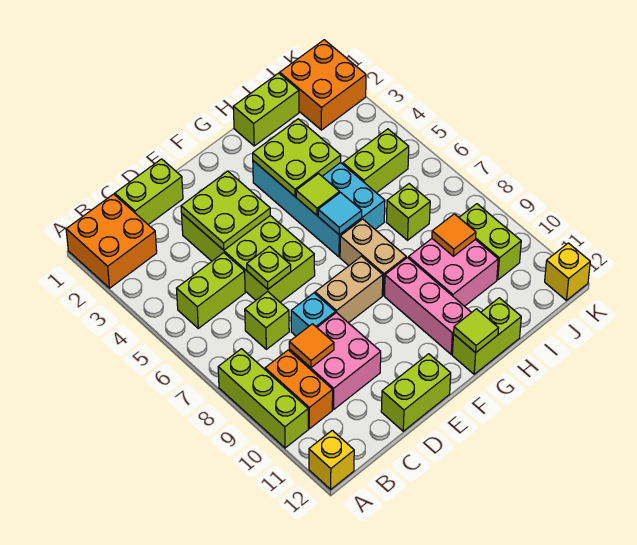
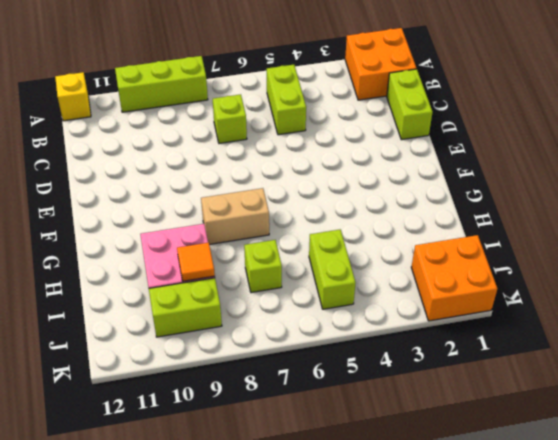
none -> orange 1x2 brick [265,350,333,429]
none -> pink 2x2 brick [289,312,381,410]
none -> lime 2x4 brick [182,214,315,302]
none -> cyan 1x1 brick [291,293,335,336]

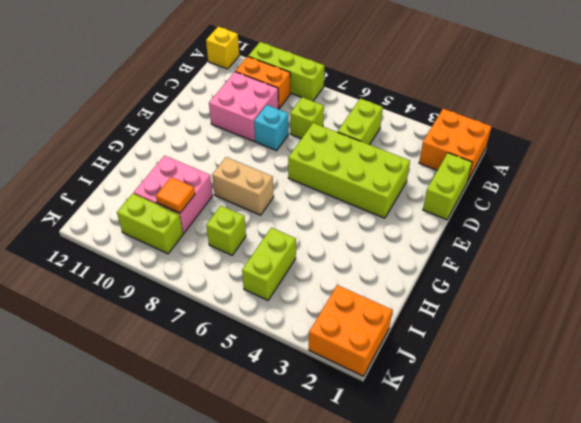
none -> lime 1x2 brick [381,354,451,431]
none -> tan 1x2 brick [315,256,383,323]
none -> cyan 2x4 brick [253,161,385,257]
none -> pink 1x3 brick [385,258,472,354]

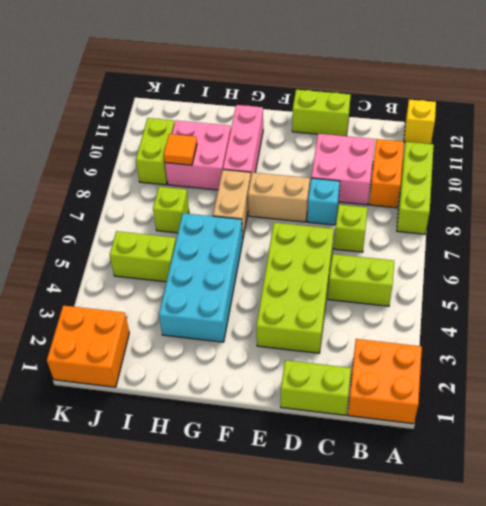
none -> lime 1x2 brick [452,298,521,374]
none -> lime 1x2 brick [233,73,299,146]
none -> yellow 1x1 brick [545,243,590,300]
none -> orange 1x1 tile [289,324,334,368]

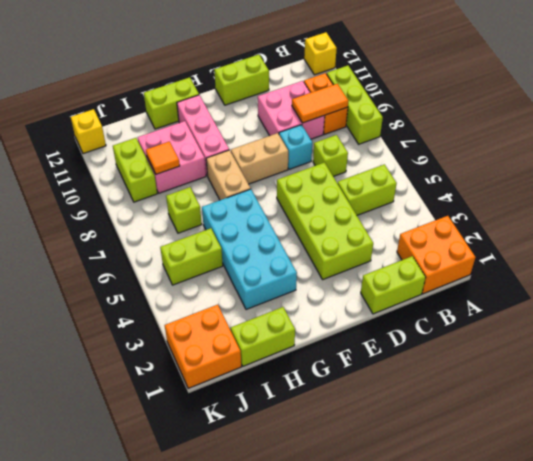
orange 1x2 tile [292,84,348,123] -> orange 1x1 tile [289,324,334,368]
none -> lime 2x2 plate [181,171,270,250]
none -> lime 1x1 plate [247,246,291,289]
none -> lime 2x2 plate [253,119,341,196]
none -> lime 1x1 tile [296,174,339,215]

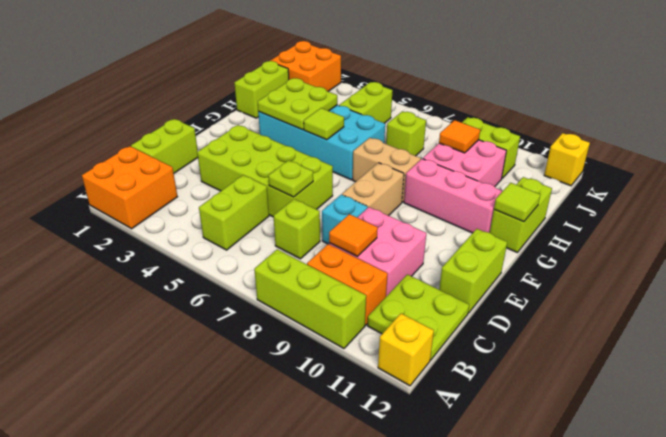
lime 2x2 plate [368,274,469,360] -> lime 2x2 plate moved to [181,171,270,250]
none -> cyan 1x1 tile [318,193,362,235]

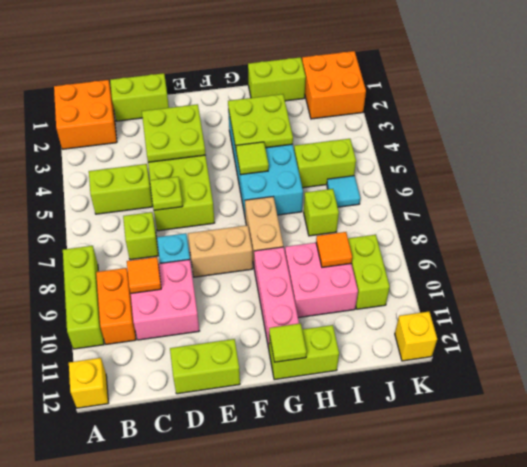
cyan 1x1 tile [327,176,360,207] -> cyan 1x1 tile moved to [318,193,362,235]

